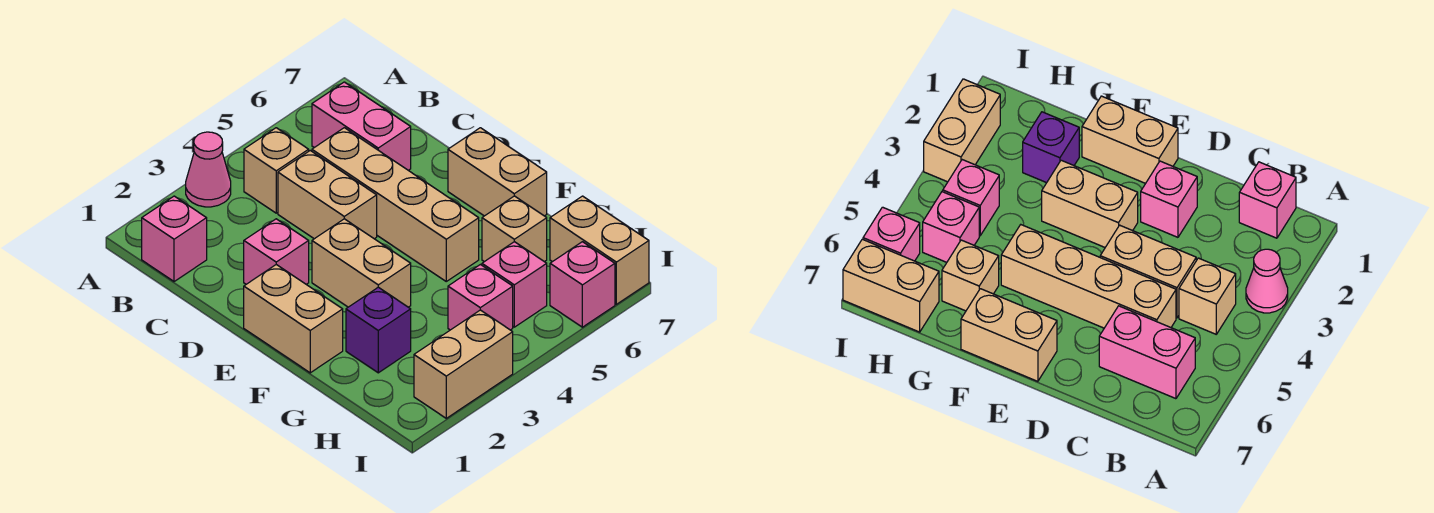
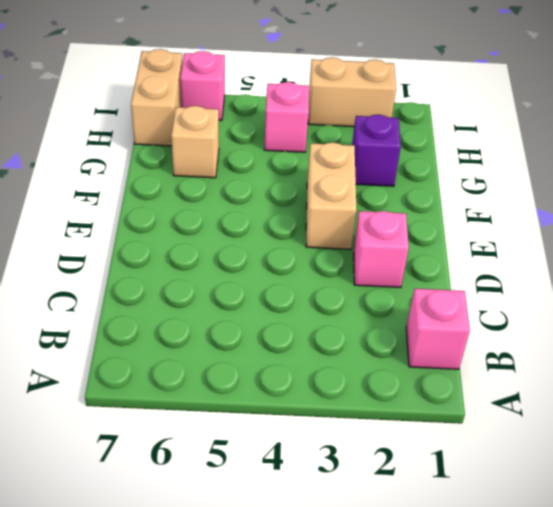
none -> pink 1x1 cone [186,132,231,207]
none -> tan 1x1 brick [244,128,309,213]
none -> pink 1x2 brick [312,82,411,170]

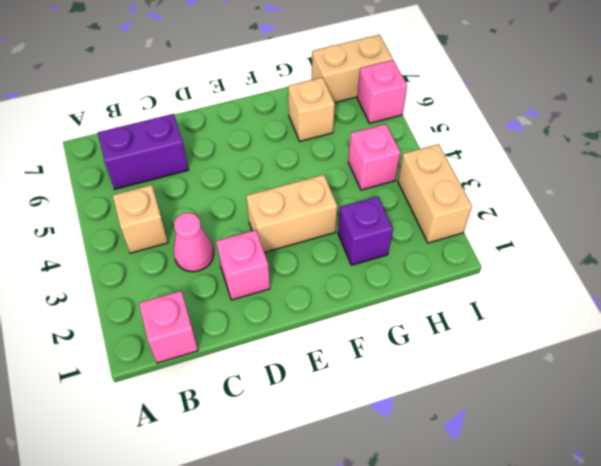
purple 1x2 brick [98,114,188,189] -> pink 1x2 brick [312,82,411,170]
pink 1x1 cone [174,213,214,272] -> pink 1x1 cone moved to [186,132,231,207]
none -> tan 1x2 brick [278,151,377,239]
none -> tan 1x4 brick [312,128,479,281]
none -> tan 1x2 brick [244,265,343,373]

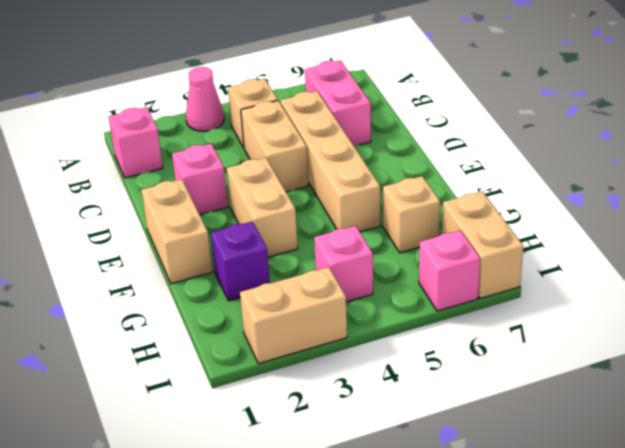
none -> tan 1x2 brick [448,128,547,216]
none -> pink 1x1 brick [482,242,547,327]

